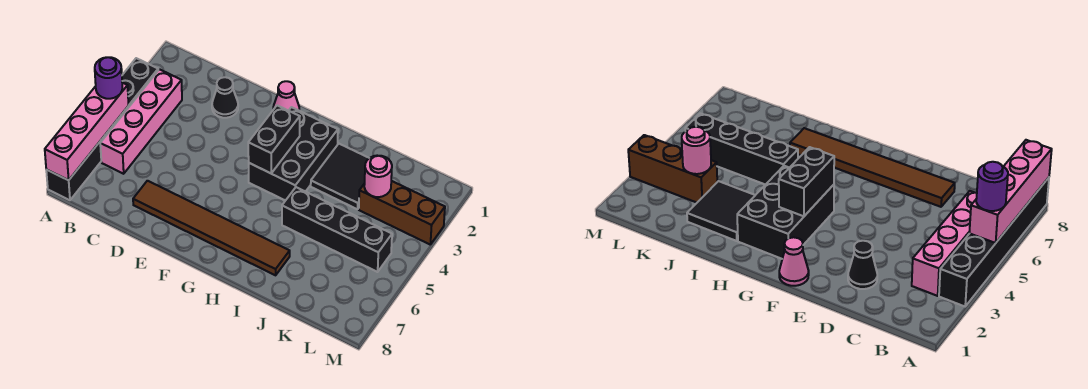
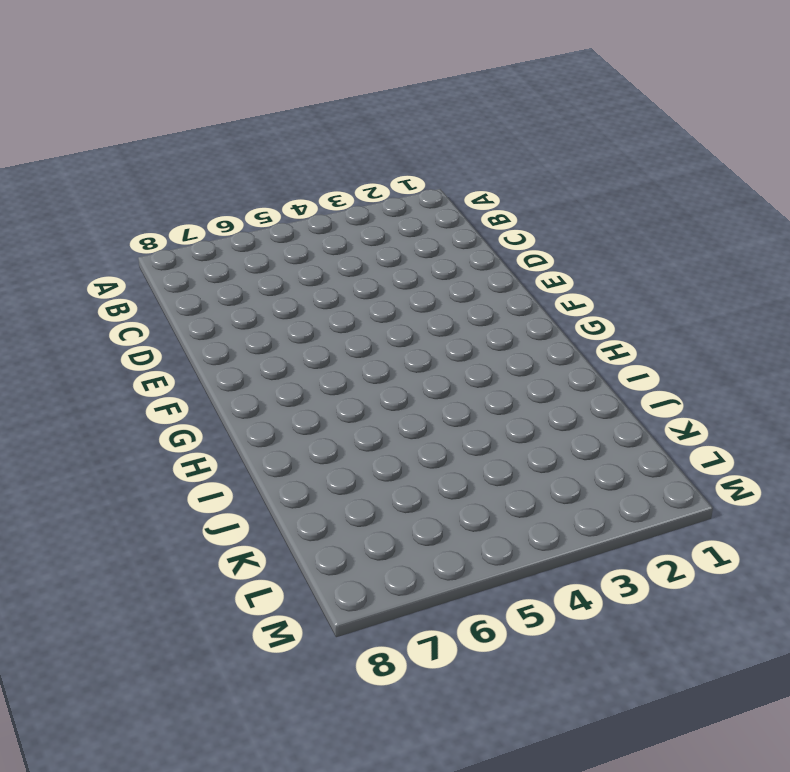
none -> black 1x6 brick [46,58,158,200]
none -> pink 1x4 brick [100,69,182,174]
none -> black 1x1 cone [212,77,238,118]

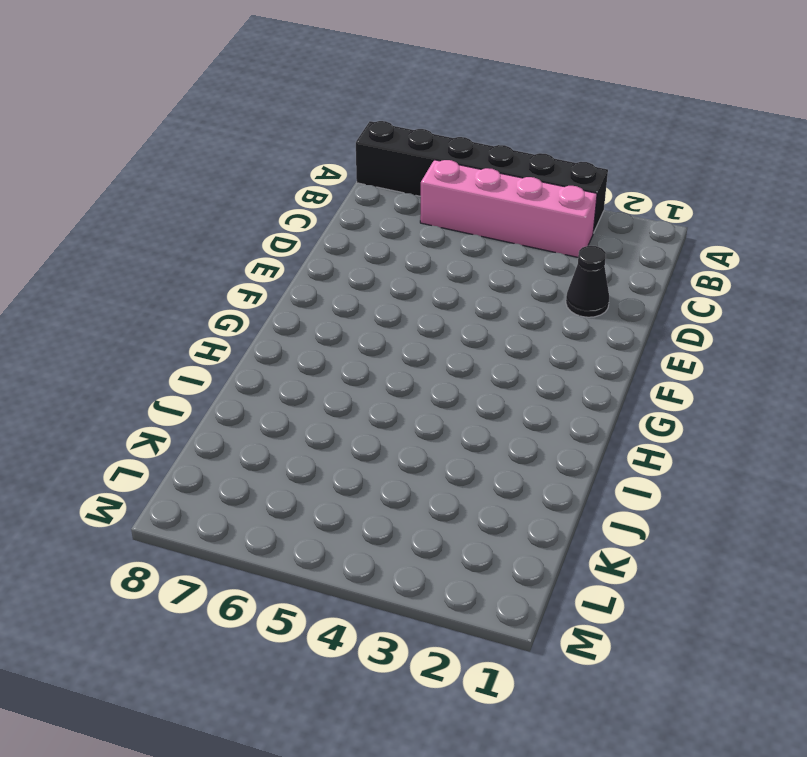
none -> brown 1x6 tile [133,181,290,275]
none -> pink 1x1 cone [273,81,299,111]
none -> black 2x3 brick [249,107,338,201]

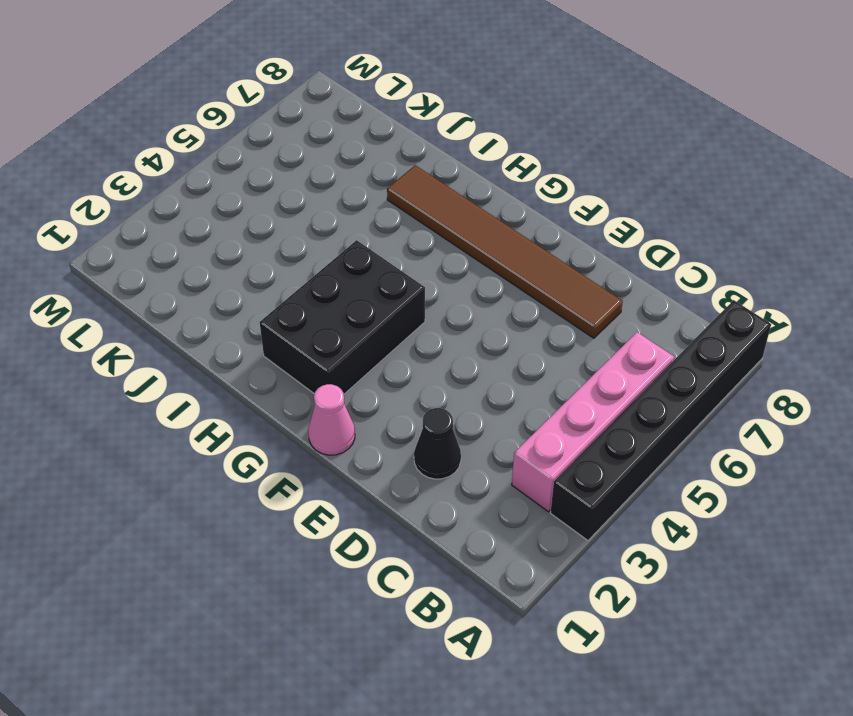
none -> black 2x2 tile [311,144,369,209]
none -> black 1x4 brick [282,187,392,272]
none -> brown 1x3 brick [359,181,445,244]

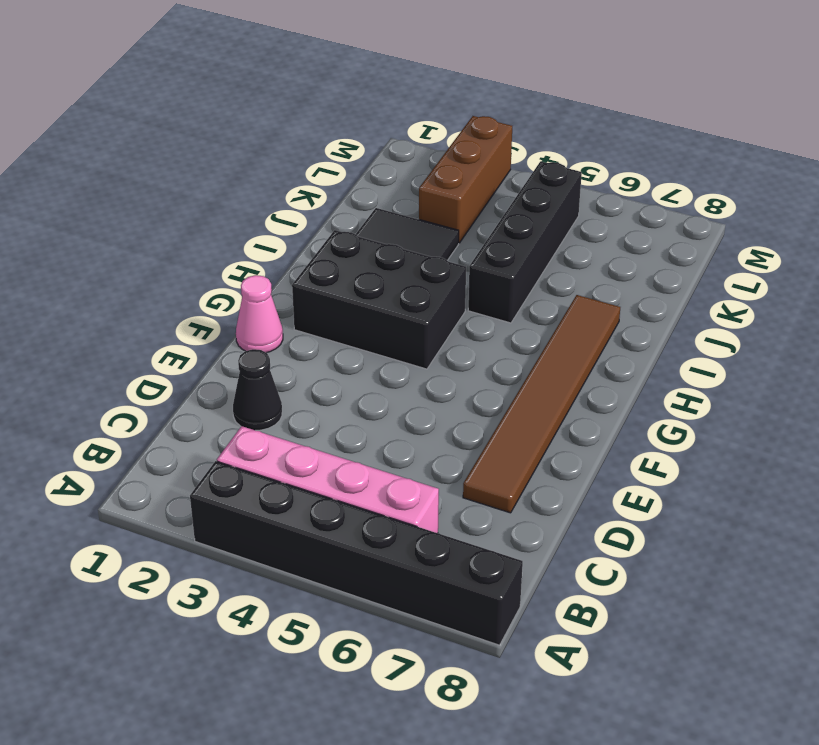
none -> pink 1x4 brick [45,83,129,180]
none -> black 1x2 brick [248,105,300,173]
none -> pink 1x1 round brick [364,156,392,197]

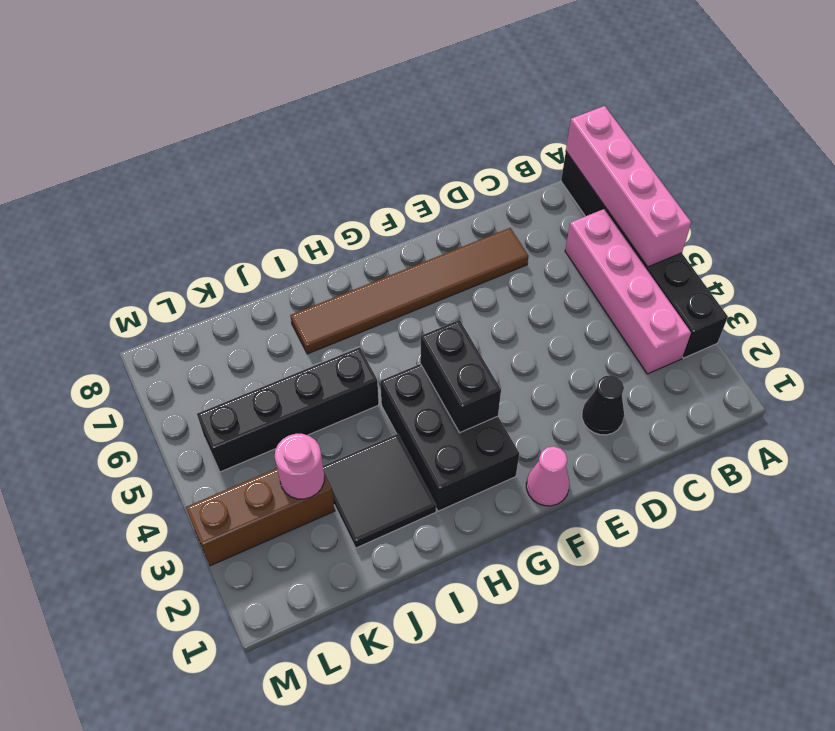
none -> purple 1x1 round brick [95,57,122,99]

